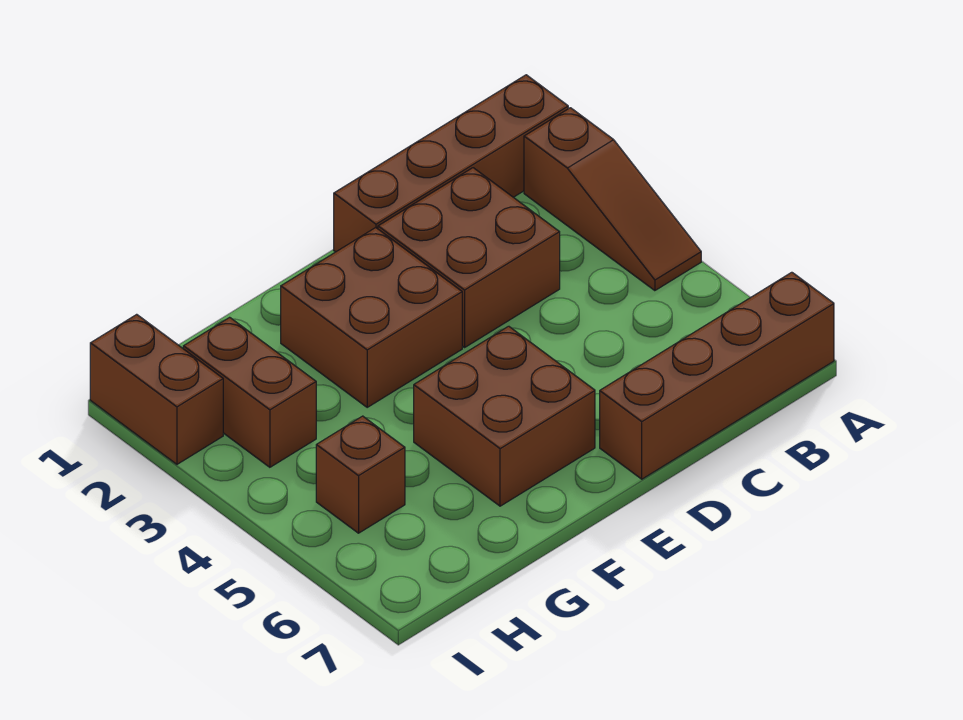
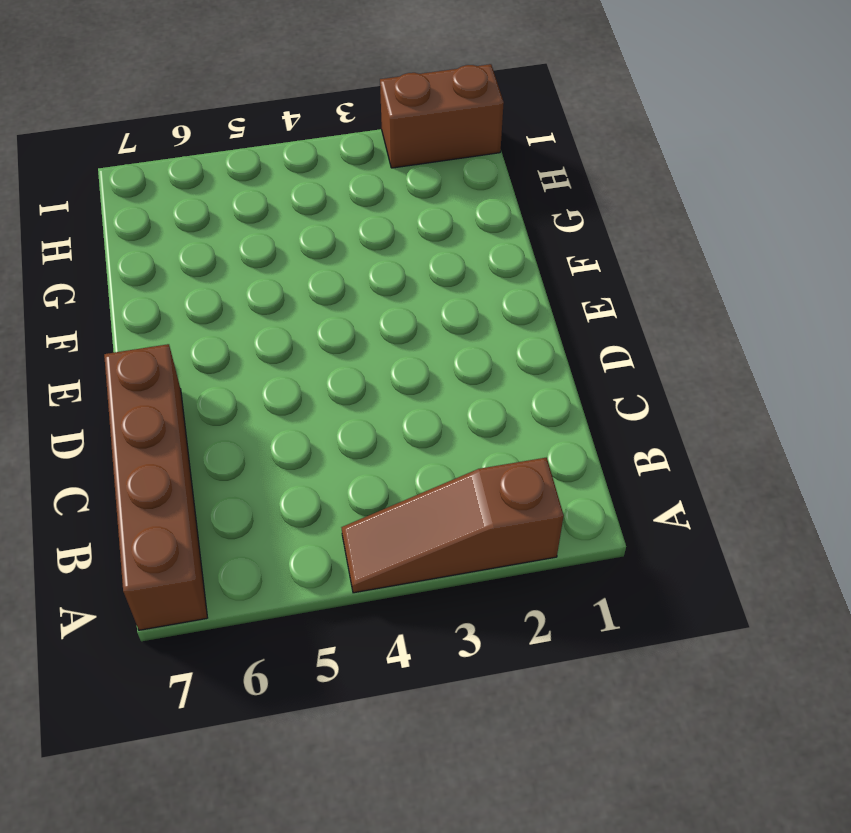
none -> brown 1x4 brick [334,75,568,252]
none -> brown 2x2 brick [378,168,560,347]

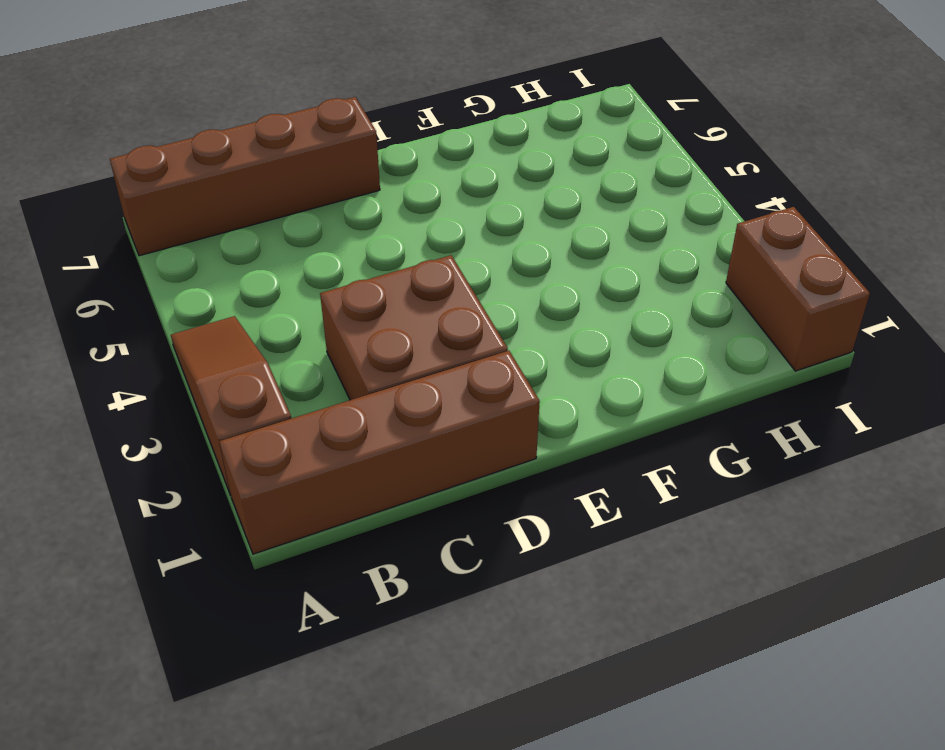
none -> brown 2x2 brick [281,228,462,407]
none -> brown 2x2 brick [414,326,595,506]

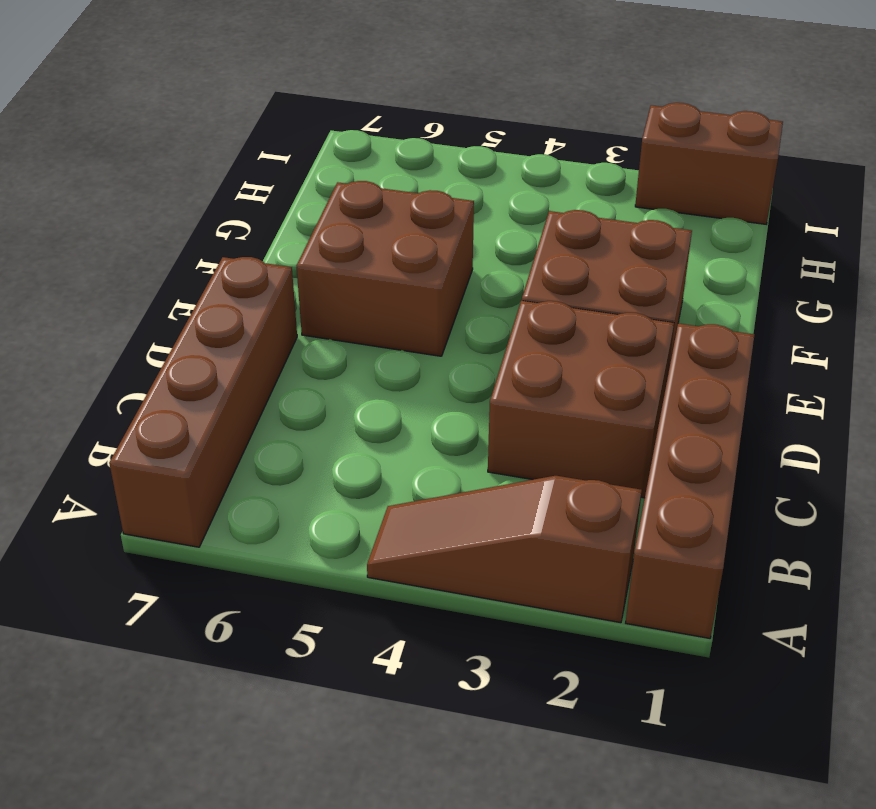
none -> brown 1x2 brick [183,317,316,467]
none -> brown 1x1 brick [316,416,405,533]

